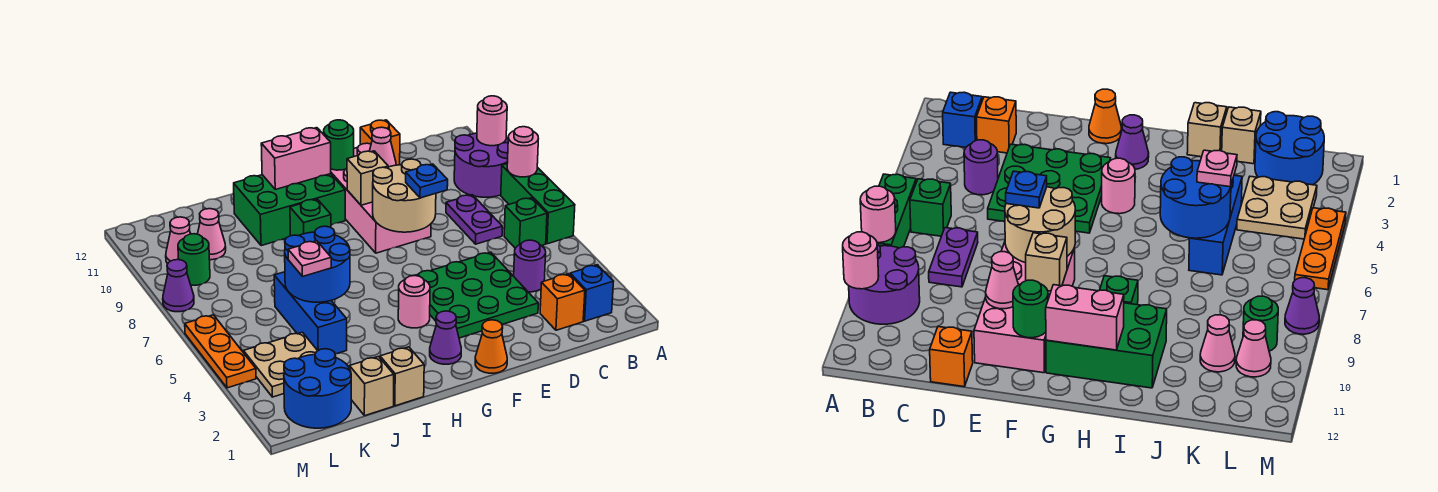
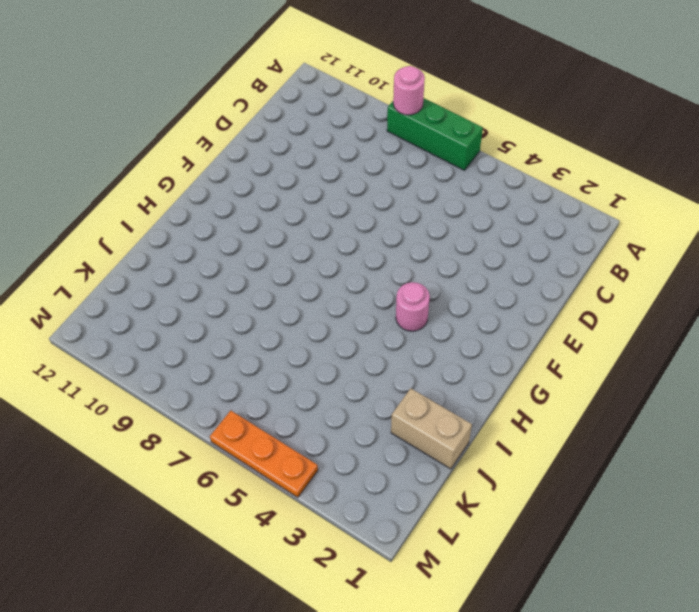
tan 1x2 brick [391,388,472,469] -> tan 1x1 brick [350,357,394,416]
none -> purple 2x2 round brick [454,133,508,197]
none -> blue 1x1 brick [570,265,614,321]
none -> green 1x1 brick [504,198,547,248]
none -> orange 1x1 brick [540,274,585,330]

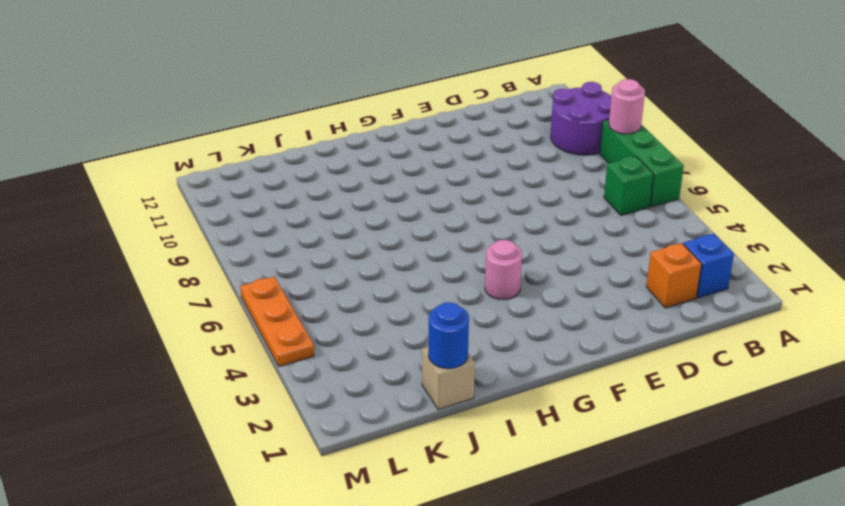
blue 1x1 round brick [428,302,469,369] -> none
none -> purple 1x1 round brick [514,240,546,292]
none -> purple 1x2 plate [446,195,502,244]
none -> green 3x3 plate [415,252,538,338]
none -> orange 1x1 brick [360,120,400,165]

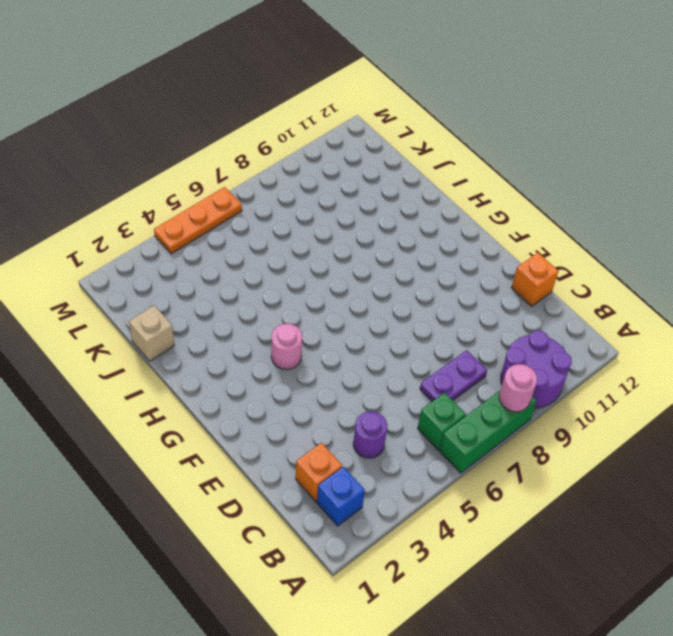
none -> green 3x3 plate [415,252,538,338]
none -> pink 2x4 brick [331,143,431,253]
none -> orange 1x1 cone [475,320,507,373]
none -> purple 1x1 cone [430,311,461,364]

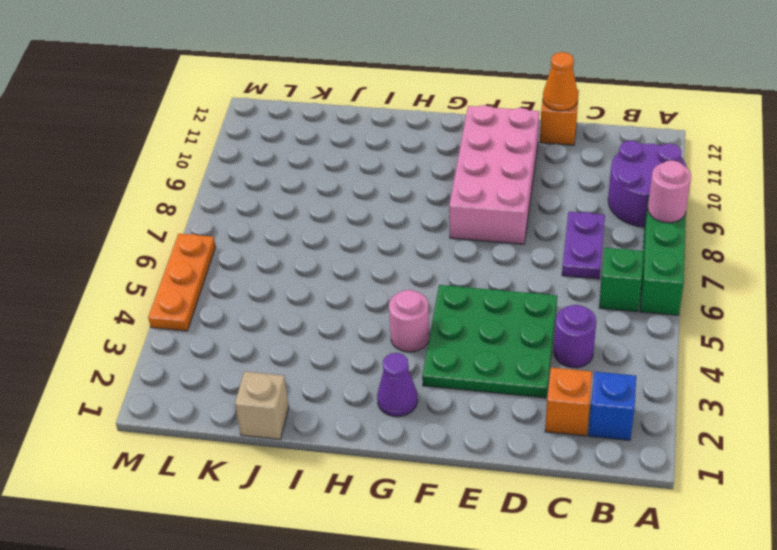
orange 1x1 cone [543,52,578,111] -> orange 1x1 cone moved to [475,320,507,373]
none -> green 2x3 brick [234,174,345,246]
none -> green 1x1 brick [290,199,331,236]
none -> tan 1x1 brick [380,347,424,406]
none -> blue 1x3 brick [274,272,347,354]

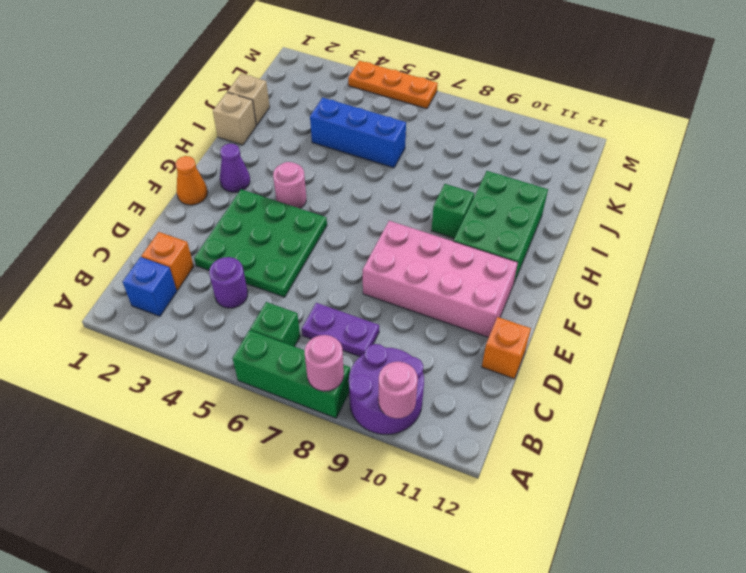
none -> blue 2x2 round brick [284,349,351,428]
none -> tan 2x2 plate [244,332,318,397]
none -> pink 1x1 cone [198,209,226,260]
none -> green 1x1 round brick [178,234,210,285]

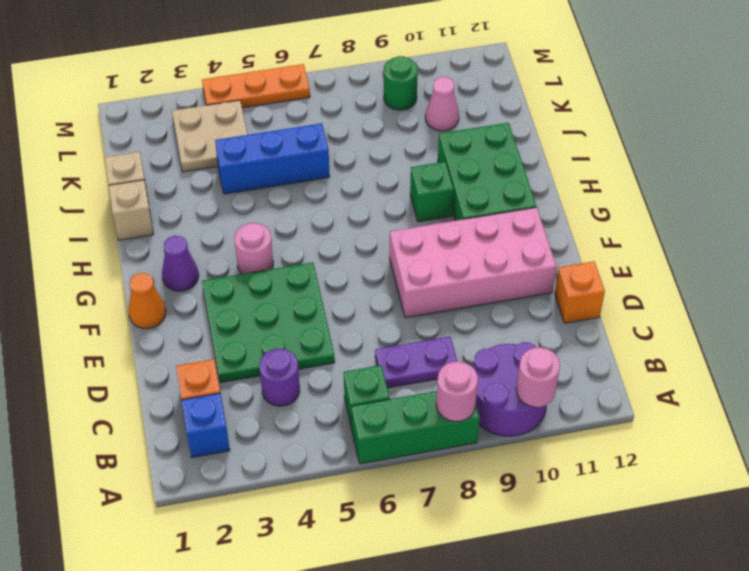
none -> blue 2x2 round brick [284,349,351,428]
none -> pink 1x1 cone [166,217,191,264]
none -> purple 1x1 cone [163,260,194,312]
none -> tan 2x2 round brick [373,159,436,232]

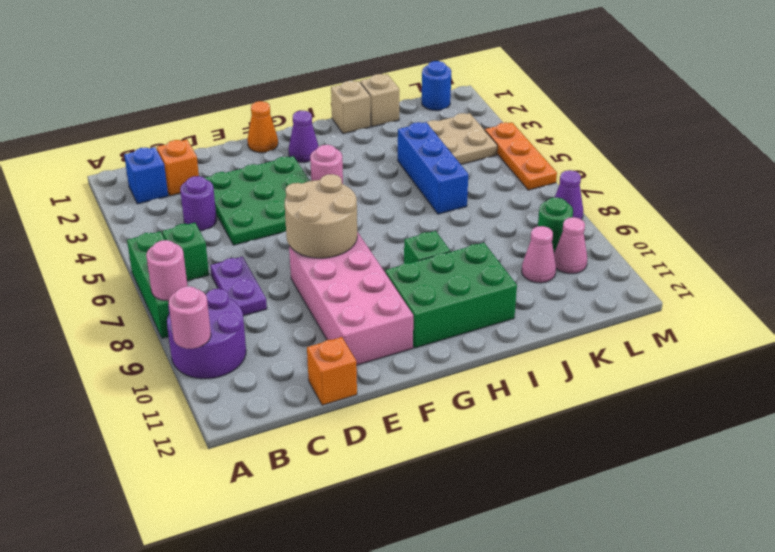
blue 1x1 round brick [422,61,451,111] -> blue 2x2 round brick [284,349,351,428]
none -> pink 1x1 cone [369,127,396,167]
none -> tan 1x1 brick [347,151,388,205]
none -> green 1x1 round brick [324,120,354,170]
none -> pink 1x2 brick [261,128,331,189]

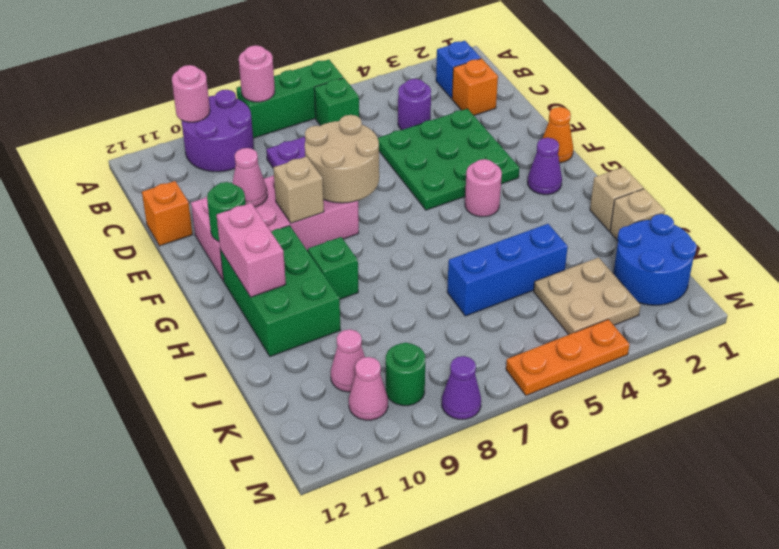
none -> blue 2x2 round brick [285,226,350,302]
none -> blue 1x1 plate [406,164,448,198]
none -> pink 1x1 plate [288,241,331,276]

